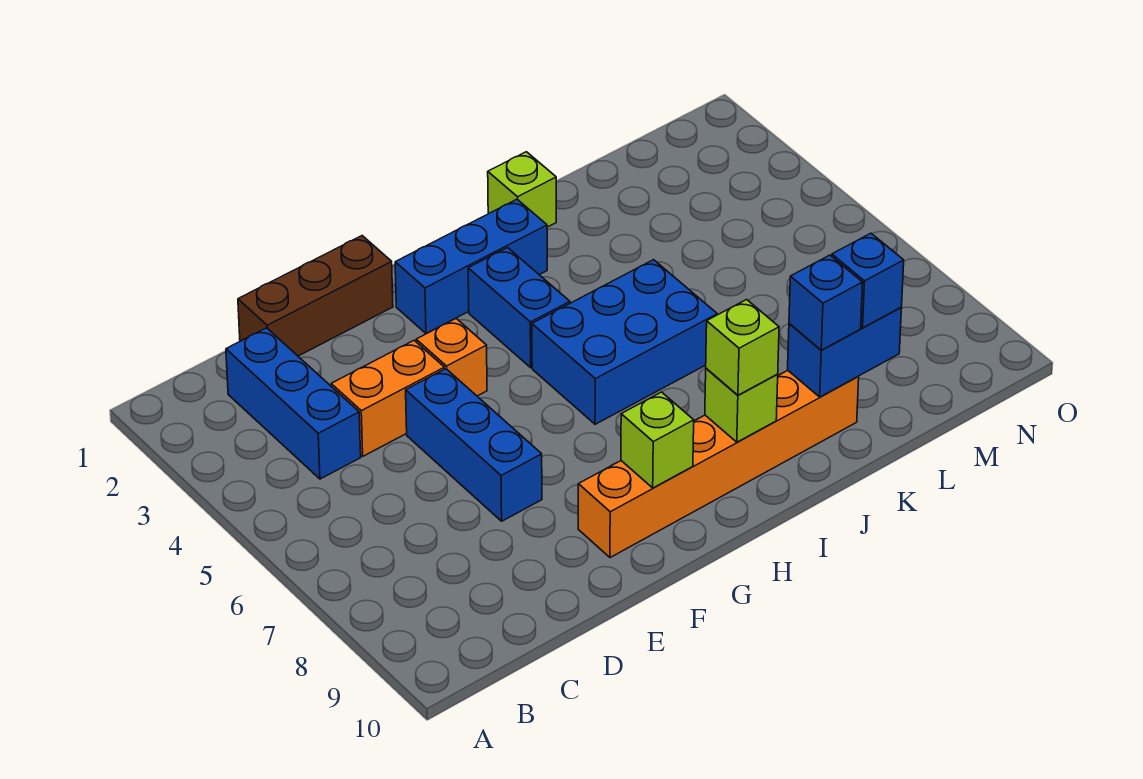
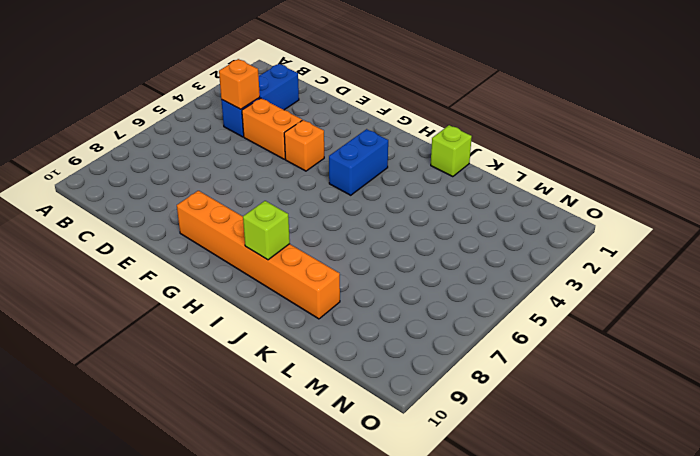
orange 1x1 brick [219,59,260,109] -> none
none -> brown 1x3 brick [238,236,393,356]
none -> blue 1x3 brick [406,369,542,521]
none -> blue 1x3 brick [395,199,547,334]

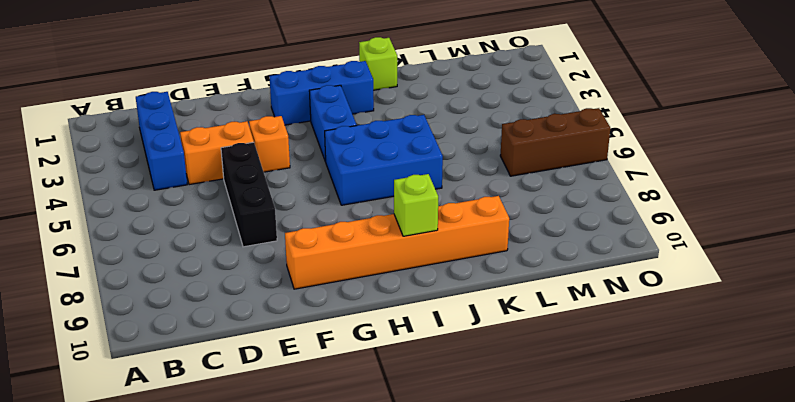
black 1x3 brick [221,142,277,247] -> blue 1x3 brick [406,369,542,521]
brown 1x3 brick [500,108,610,176] -> brown 1x3 brick moved to [238,236,393,356]
none -> lime 1x1 brick [621,392,694,488]
none -> blue 1x2 brick [788,308,901,397]
none -> lime 1x1 brick [706,300,779,395]

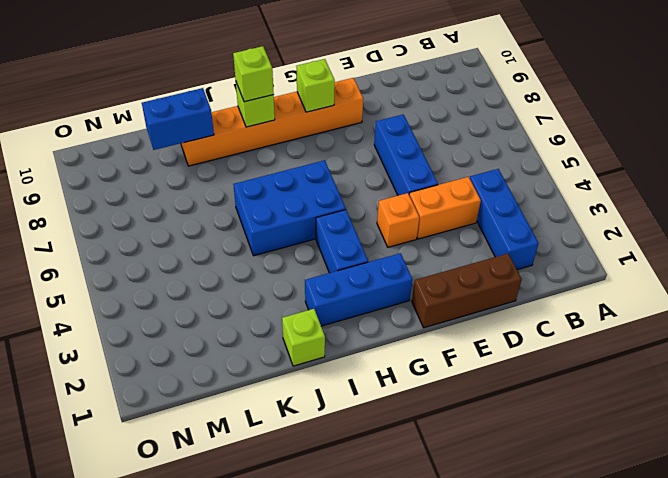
none -> blue 1x1 brick [789,255,863,350]
none -> blue 1x1 brick [832,233,904,328]

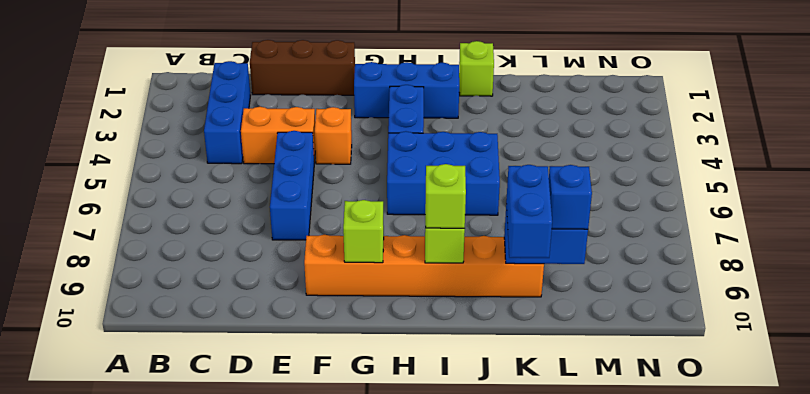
blue 1x2 brick [506,165,552,258] -> blue 1x1 brick [789,255,863,350]

